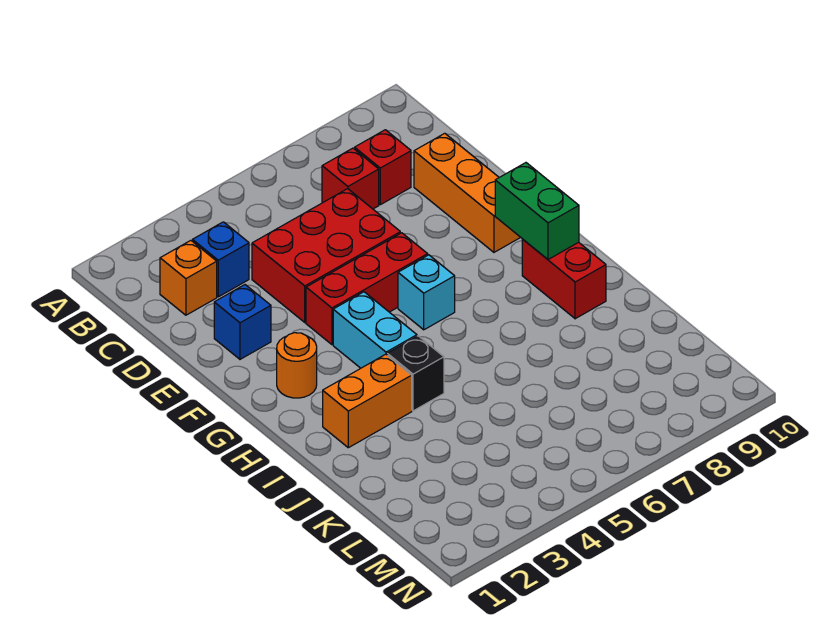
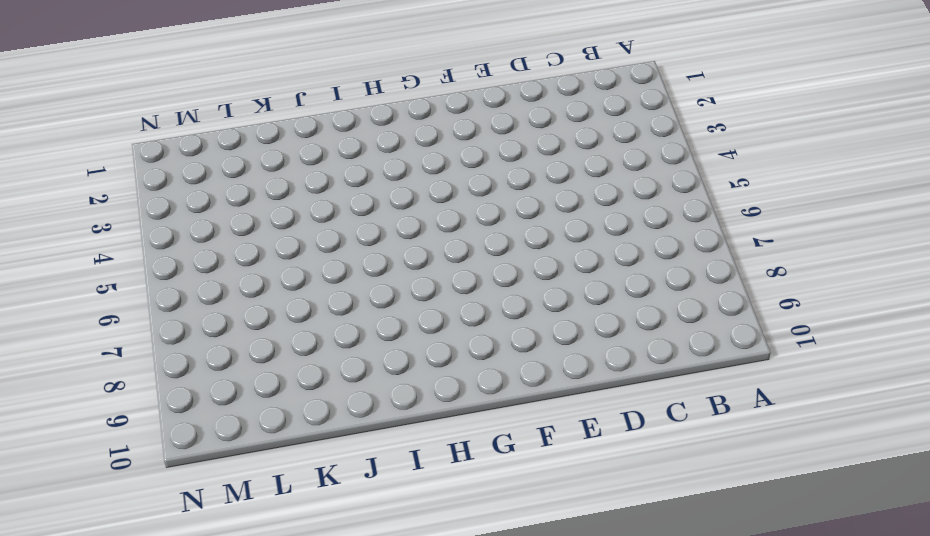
none -> orange 1x1 brick [160,240,217,315]
none -> blue 1x1 brick [193,222,249,297]
none -> red 1x1 brick [322,148,379,209]

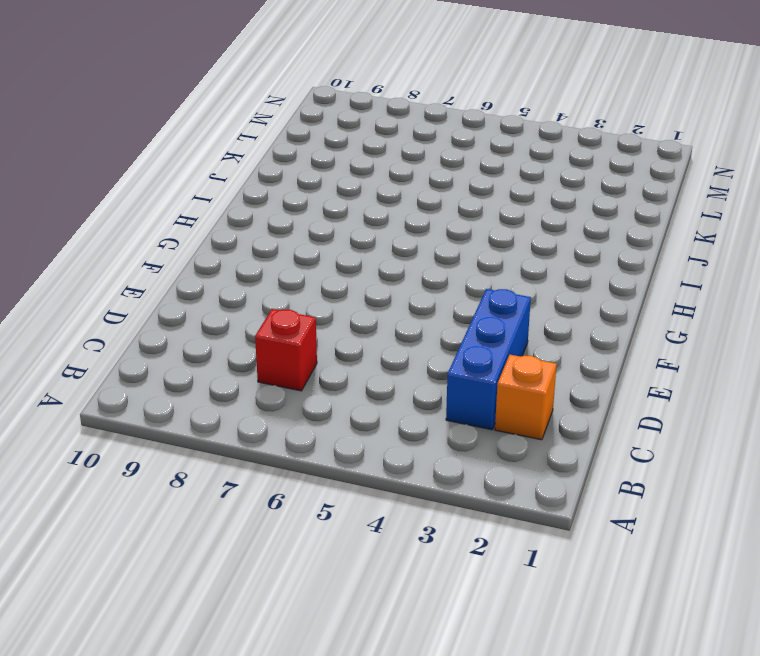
blue 1x3 brick [446,289,531,430] -> blue 1x1 brick [193,222,249,297]
none -> red 1x1 brick [355,130,411,205]
none -> red 2x3 brick [252,189,400,322]
none -> orange 1x3 brick [414,133,520,252]

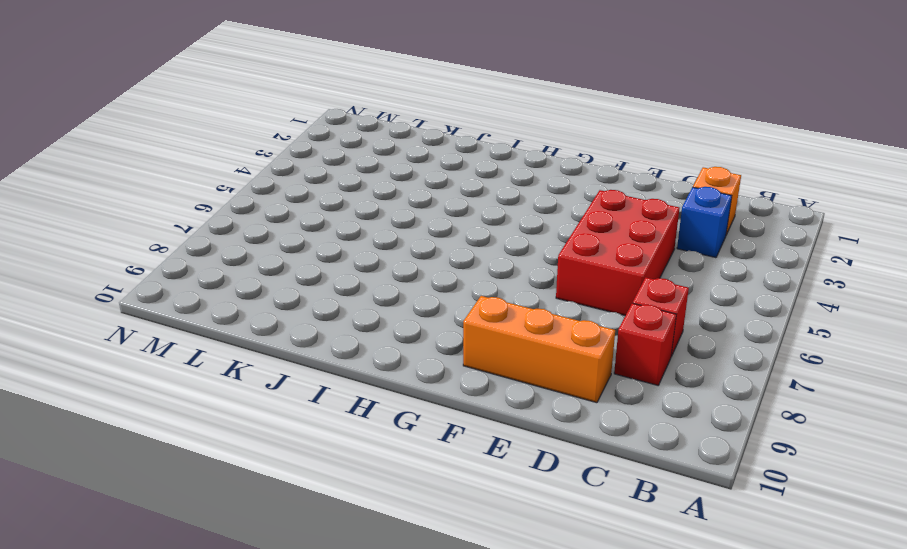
none -> blue 1x1 brick [214,285,271,359]
none -> red 1x3 brick [306,233,428,345]
none -> orange 1x1 round brick [277,333,317,398]

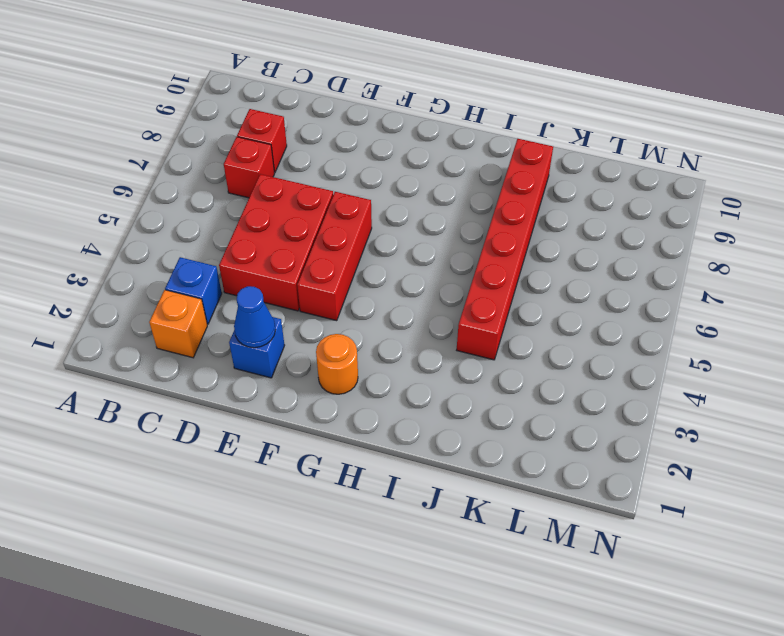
blue 1x1 cone [234,286,275,348] -> none
red 1x6 brick [457,139,553,360] -> none
none -> orange 1x3 brick [414,133,520,252]
none -> cyan 1x2 brick [333,292,417,368]
none -> cyan 1x1 brick [398,255,455,330]

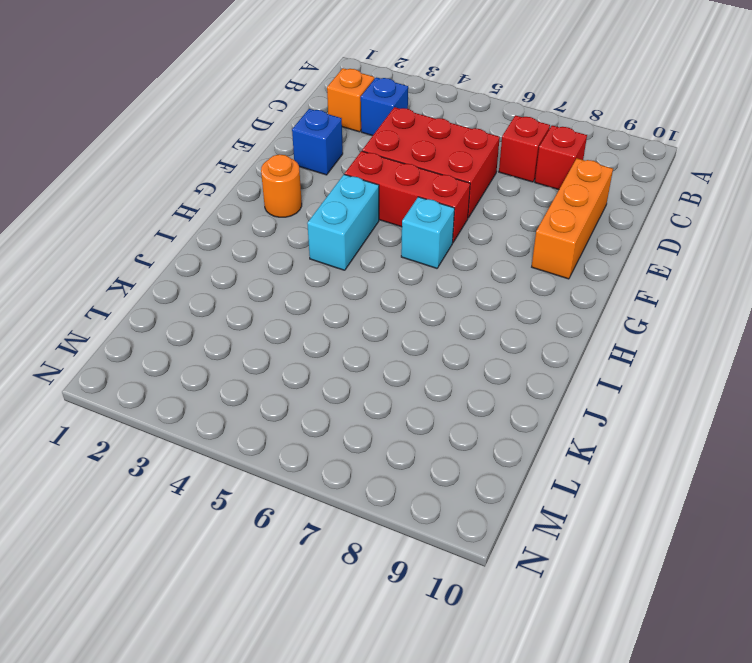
none -> red 1x2 brick [522,239,606,319]
none -> orange 1x2 brick [323,354,412,448]
none -> black 1x1 brick [387,336,444,411]

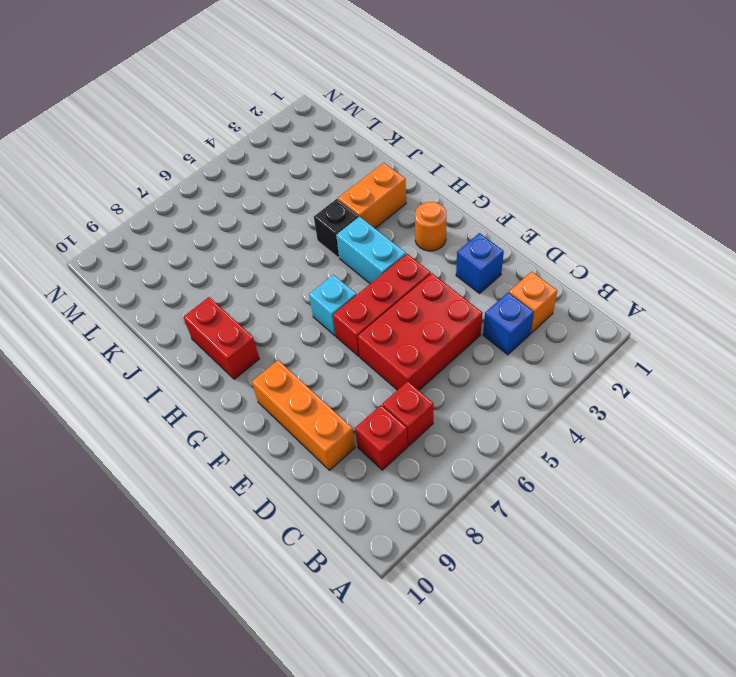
none -> green 1x2 brick [495,163,579,259]

